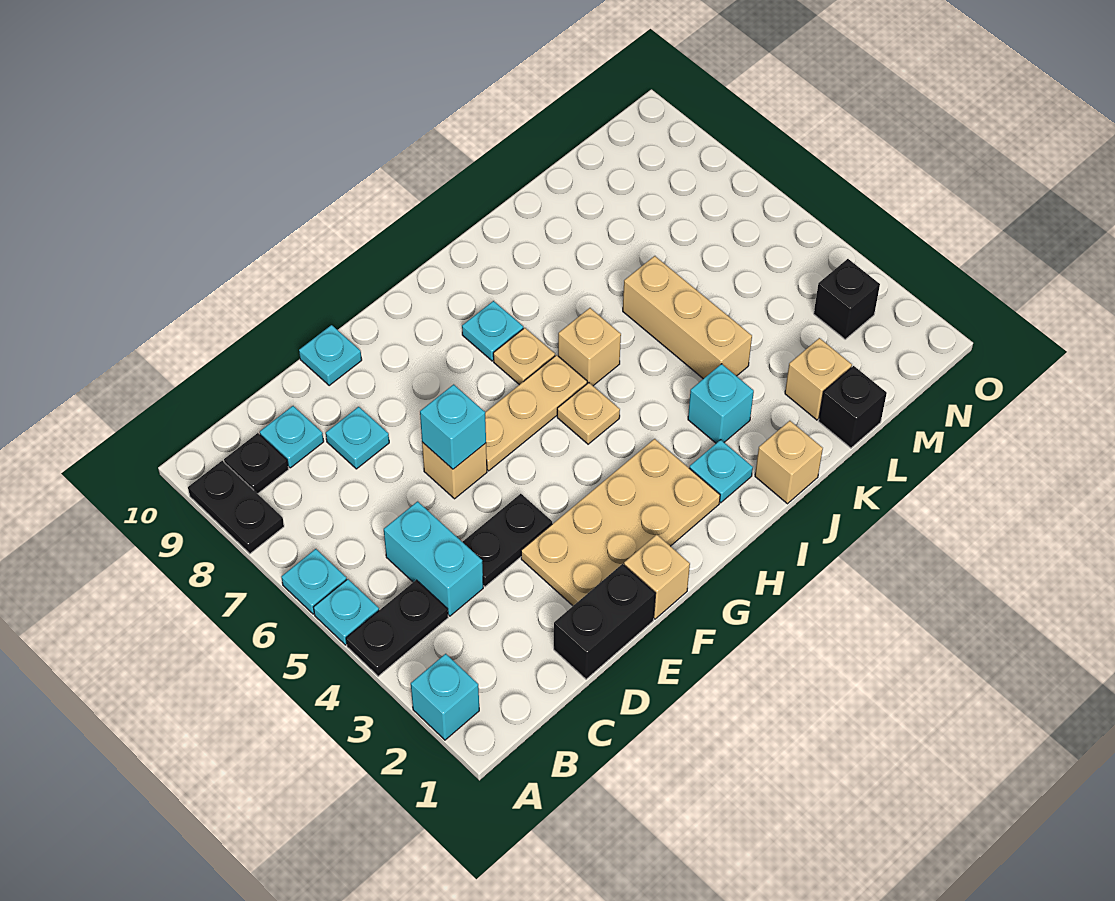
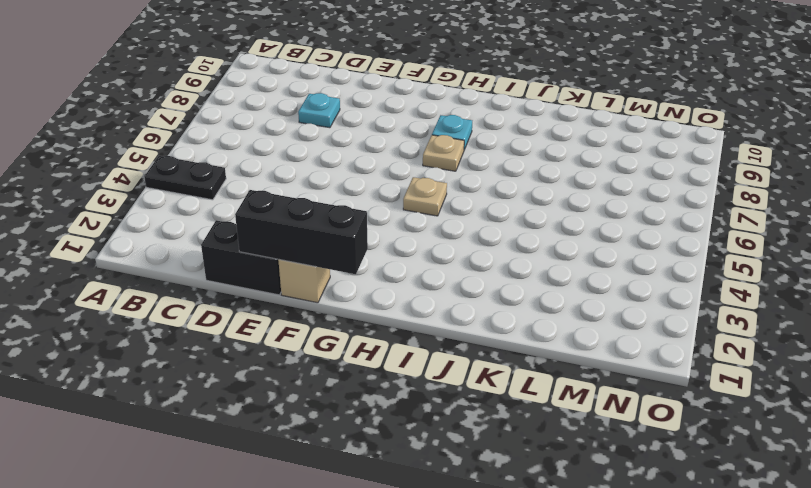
black 1x3 brick [235,190,368,274] -> none
none -> cyan 1x1 brick [411,654,479,740]
none -> cyan 1x1 plate [313,579,379,645]
none -> cyan 1x1 plate [281,549,347,614]

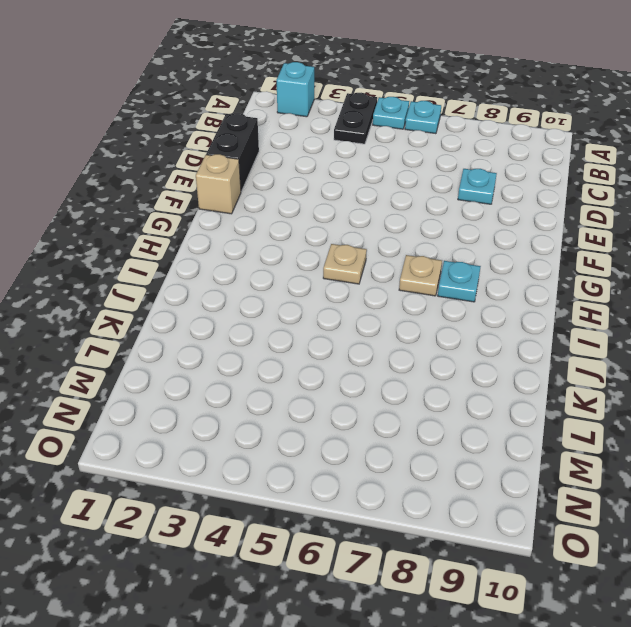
none -> black 1x2 plate [188,461,284,554]
none -> black 1x1 plate [224,433,289,494]
none -> cyan 1x2 brick [384,501,483,616]

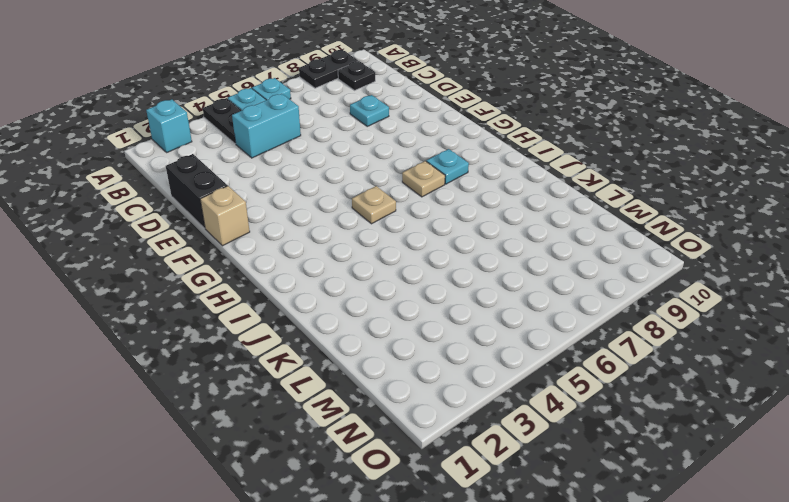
none -> cyan 1x1 plate [260,406,324,468]
none -> black 1x2 plate [463,494,552,587]
none -> tan 2x4 plate [521,439,720,606]

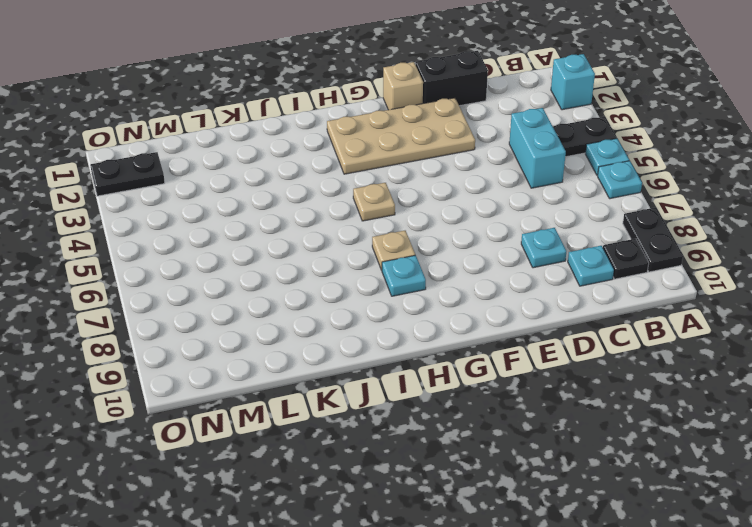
black 1x2 plate [90,152,165,196] -> black 1x2 plate moved to [463,494,552,587]
none -> tan 1x1 brick [422,442,487,499]
none -> cyan 1x1 plate [299,325,362,386]
none -> tan 1x3 plate [485,355,587,471]

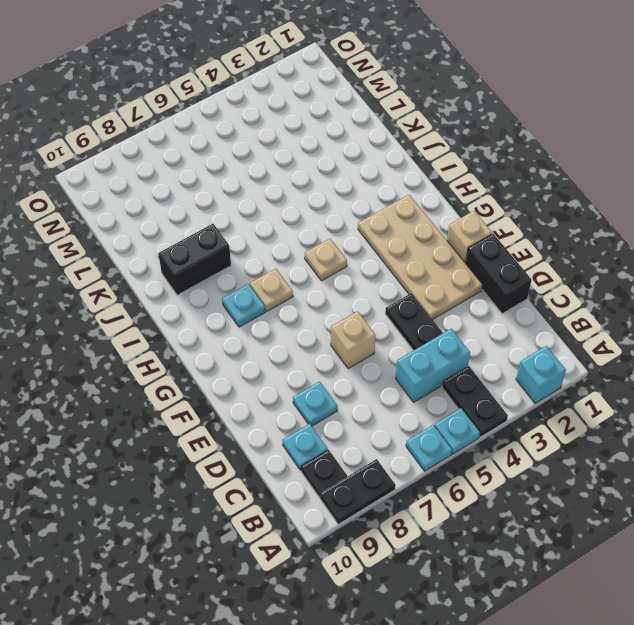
black 1x2 brick [158,224,231,295] -> none
none -> cyan 1x1 plate [299,325,362,386]
none -> tan 1x3 plate [485,355,587,471]
none -> cyan 1x1 plate [689,440,753,503]

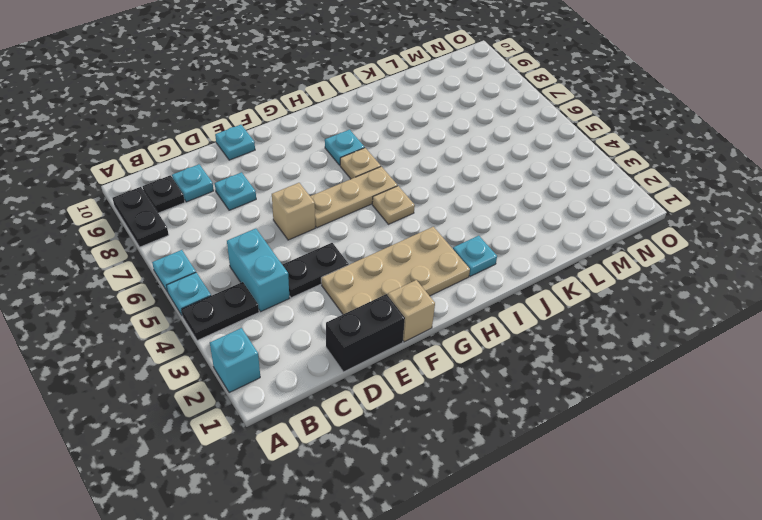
none -> tan 1x1 brick [558,308,621,386]
none -> tan 1x1 brick [755,421,823,504]
none -> cyan 1x1 brick [688,364,754,443]

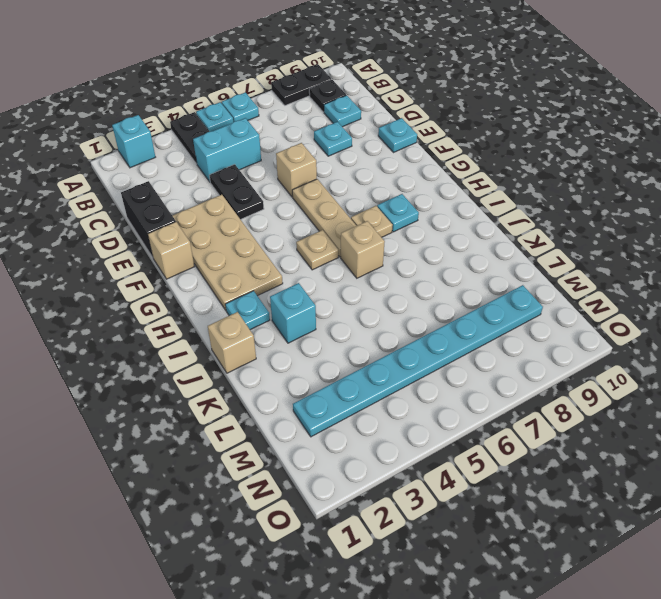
cyan 1x8 plate [293,285,543,437] -> none
none -> tan 1x3 brick [623,256,752,379]
none -> black 1x1 brick [819,366,887,448]
none -> tan 1x1 brick [785,338,852,420]

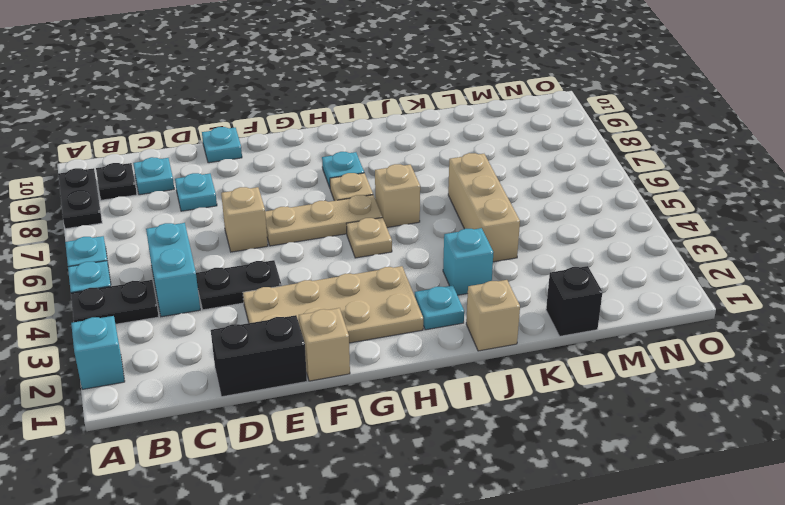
none -> tan 1x1 brick [785,338,852,420]
none -> black 1x1 brick [814,259,880,339]
none -> cyan 1x1 brick [420,384,486,469]

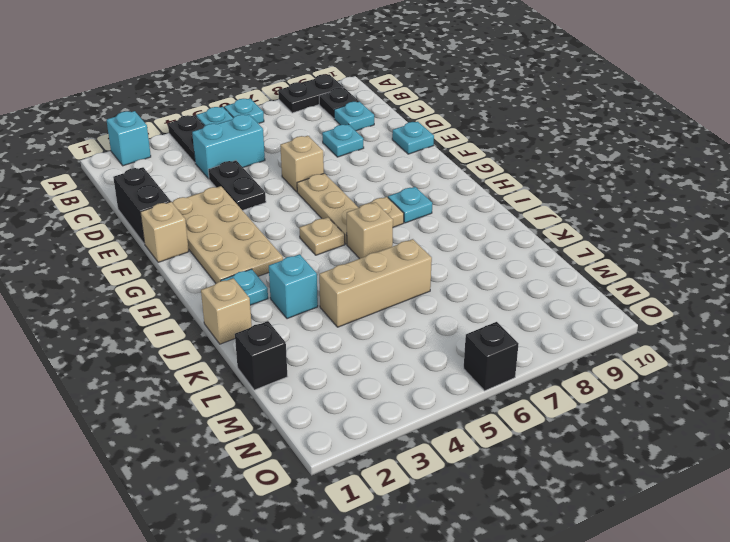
black 1x1 brick [464,322,519,391] -> black 1x1 brick moved to [814,259,880,339]
none -> tan 1x1 brick [785,338,852,420]
none -> cyan 1x1 brick [420,384,486,469]

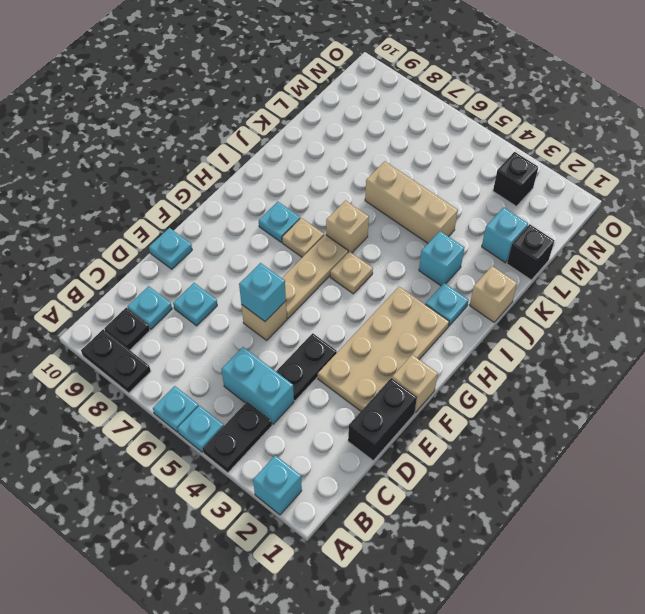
cyan 1x1 brick [482,207,528,263] -> tan 1x1 brick [785,338,852,420]

